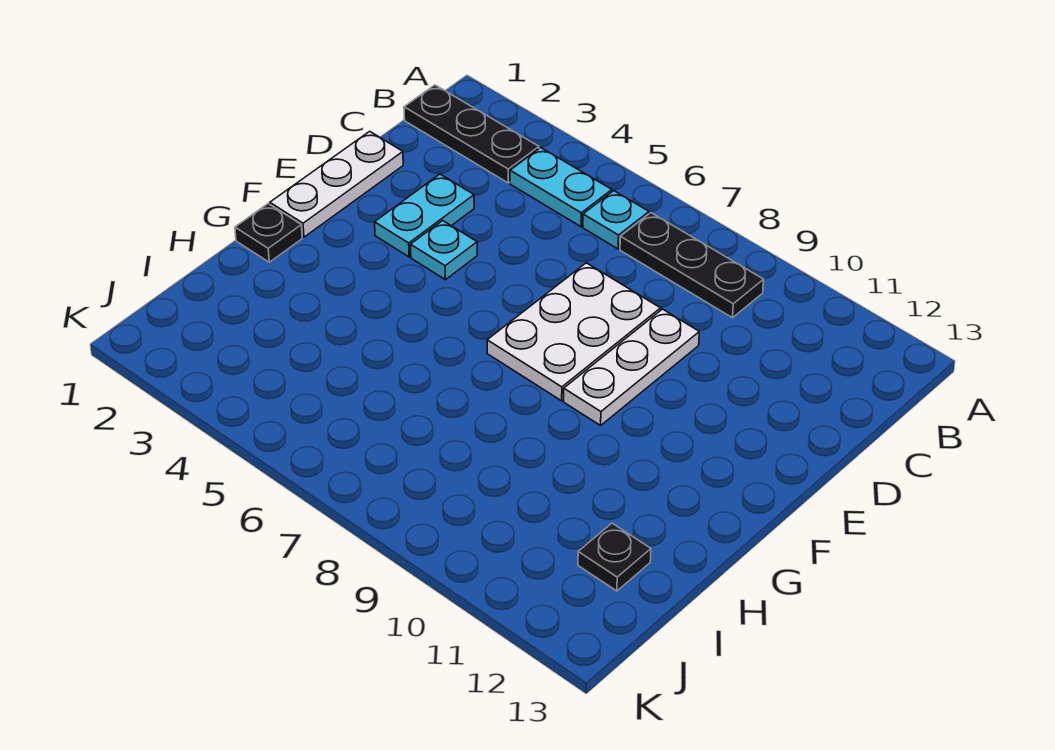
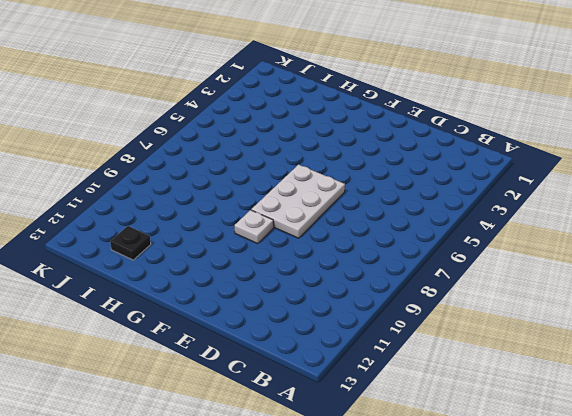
white 2x3 plate [251,164,345,238] -> white 2x3 plate turned to [487,263,661,401]
white 1x1 plate [235,210,274,244] -> white 1x3 plate [564,309,699,425]
none -> black 1x3 plate [404,85,539,183]
none -> cyan 1x2 plate [510,148,612,227]

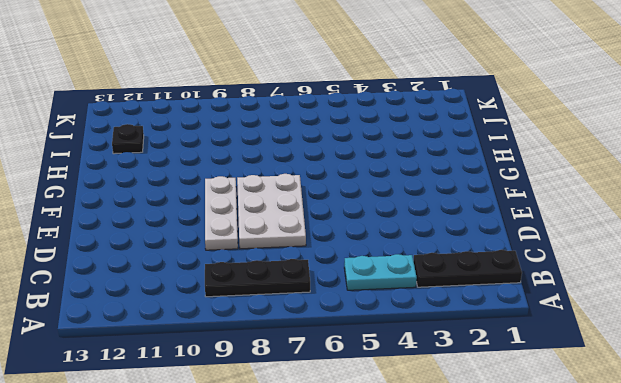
none -> cyan 1x1 plate [583,191,649,249]
none -> white 1x3 plate [270,131,403,237]

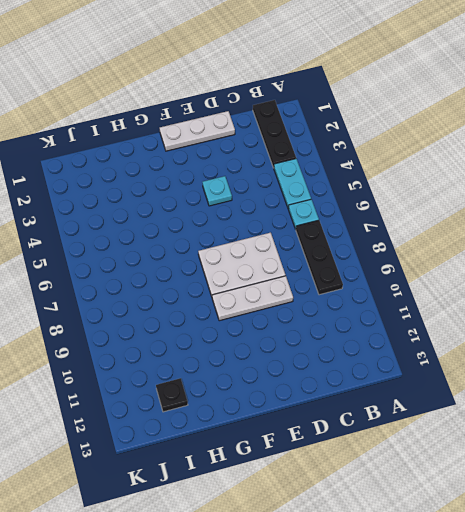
none -> cyan 1x2 plate [375,174,474,257]
none -> black 1x1 plate [235,204,302,262]

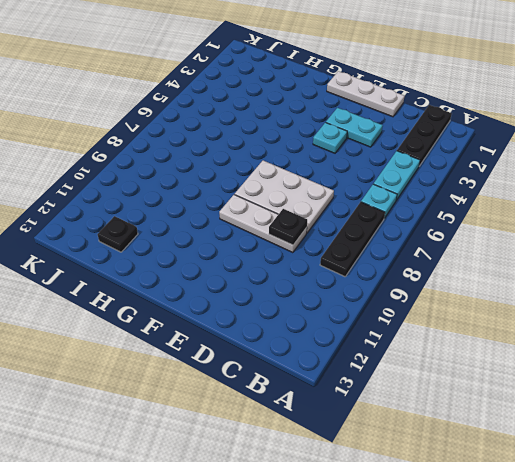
black 1x1 plate [269,209,307,245] -> black 1x1 plate moved to [235,204,302,262]

